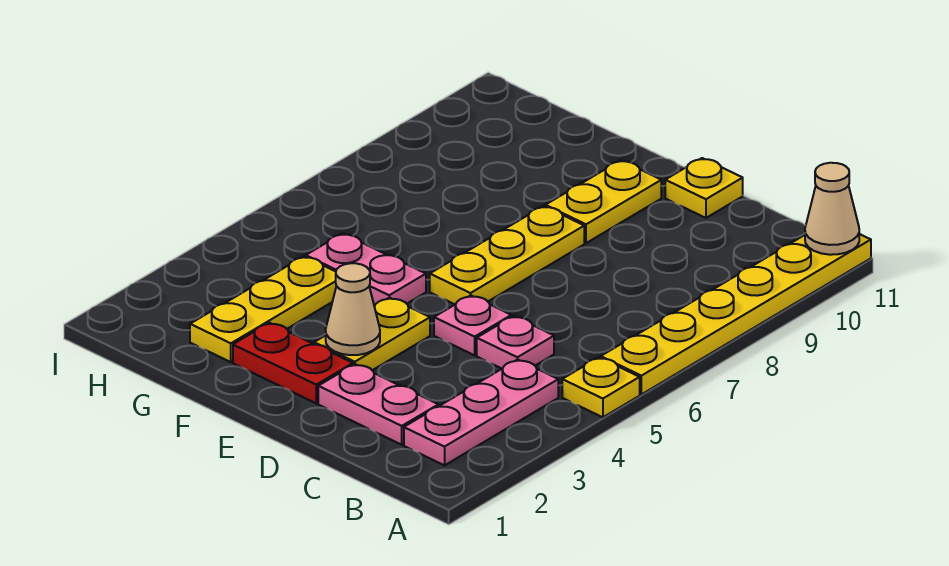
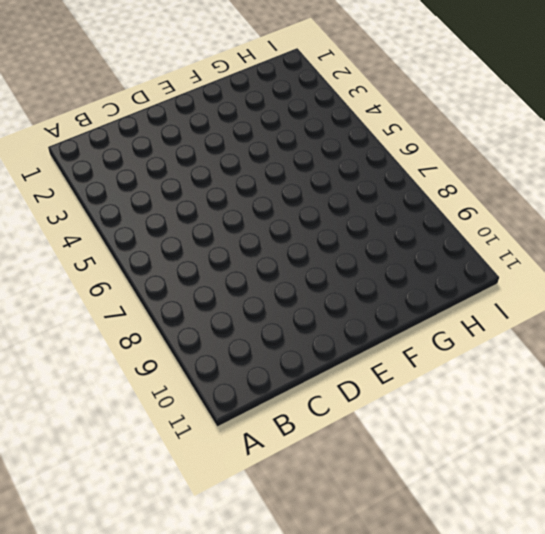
none -> yellow 1x1 plate [562,357,640,417]
none -> yellow 1x6 plate [601,234,871,394]
none -> pink 1x3 plate [404,360,558,465]

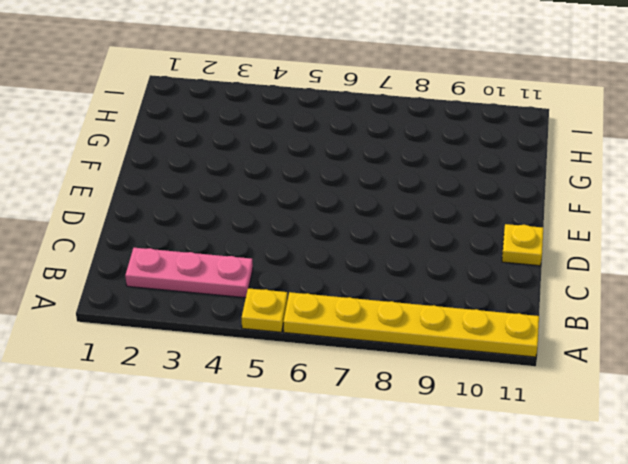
none -> pink 1x2 plate [318,364,438,445]
none -> pink 1x1 plate [477,316,554,369]
none -> pink 1x1 plate [434,295,511,355]

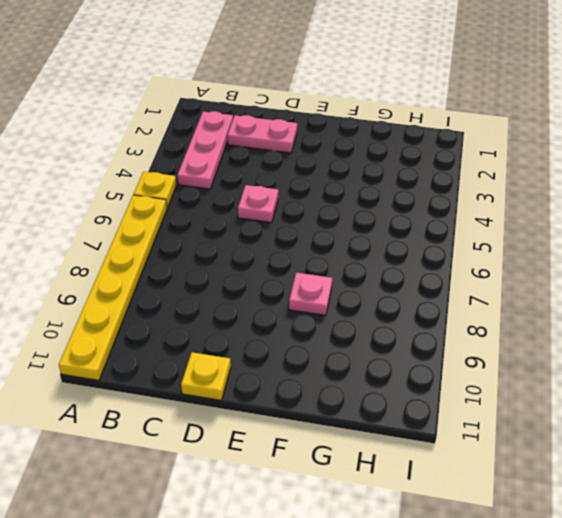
pink 1x1 plate [289,273,332,315] -> pink 1x1 plate moved to [477,316,554,369]
none -> red 1x2 plate [233,323,353,403]
none -> yellow 1x2 plate [314,298,430,370]
none -> yellow 1x3 plate [430,206,584,304]

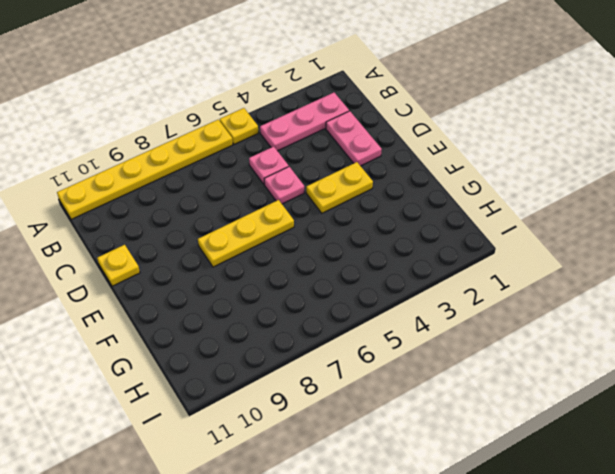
none -> red 1x2 plate [233,323,353,403]
none -> yellow 1x2 plate [545,160,661,243]
none -> pink 1x2 plate [306,233,426,306]

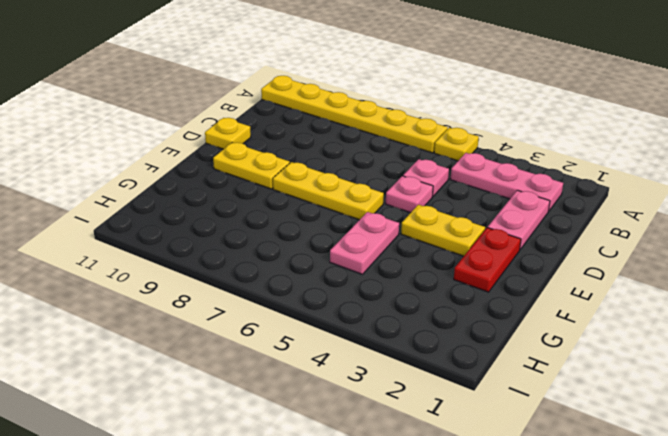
none -> yellow 1x3 plate [190,256,336,362]
none -> tan 1x1 cone [805,163,859,255]
none -> tan 1x1 cone [326,263,380,355]

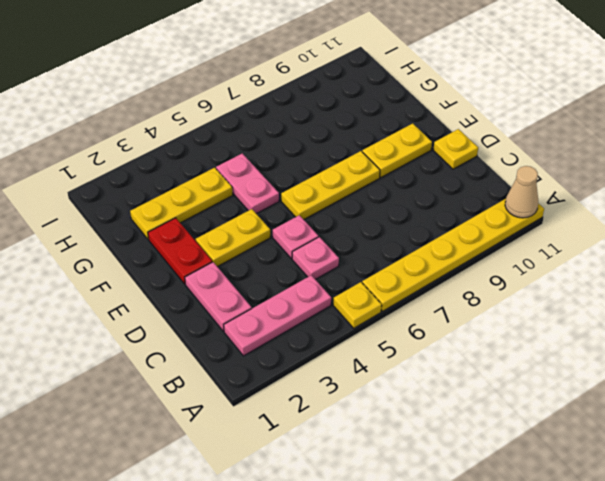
none -> tan 1x1 cone [326,263,380,355]

